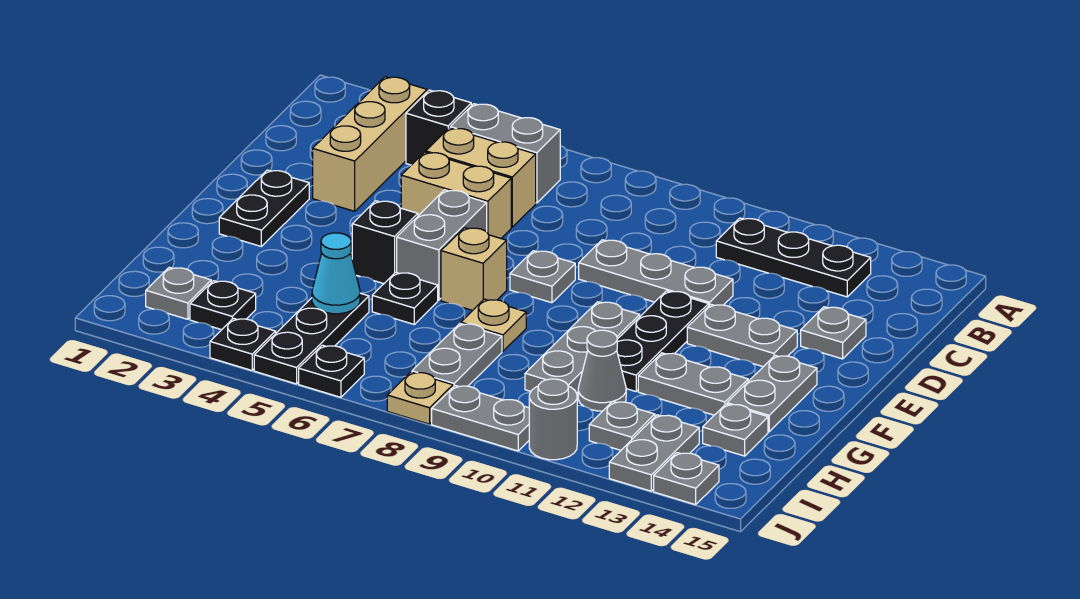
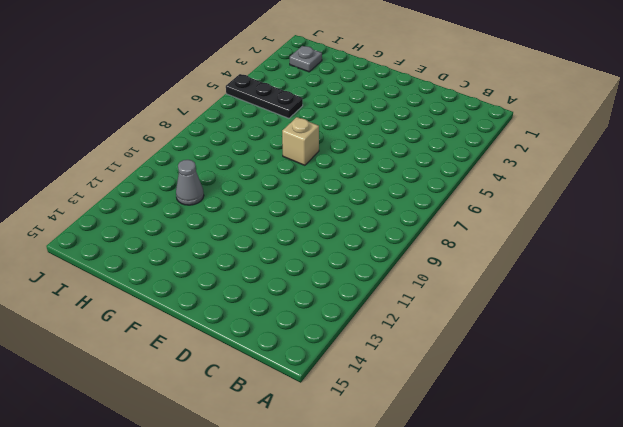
none -> tan 1x3 brick [313,77,427,211]
none -> black 1x1 brick [406,90,471,165]
none -> grey 1x2 brick [450,104,560,203]
none -> black 1x3 plate [716,218,871,297]

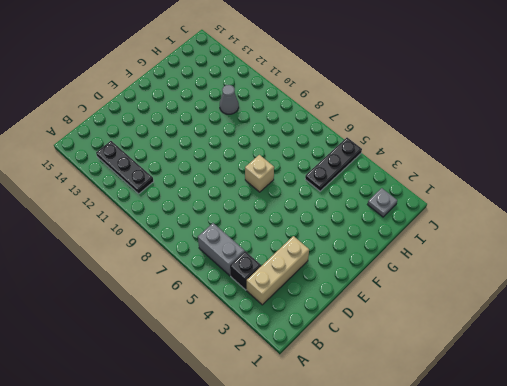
none -> tan 1x2 brick [426,128,536,227]
none -> tan 1x2 brick [401,152,511,238]
none -> grey 1x3 plate [579,240,733,305]
none -> grey 1x1 plate [801,307,866,359]

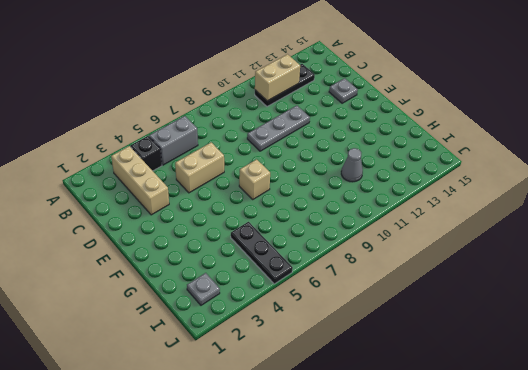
tan 1x2 brick [255,54,300,101] -> tan 1x2 brick moved to [426,128,536,227]
none -> black 1x2 plate [219,170,309,246]
none -> grey 1x2 brick [397,190,487,300]
none -> grey 1x1 plate [510,251,575,303]
none -> black 1x3 plate [617,291,709,391]

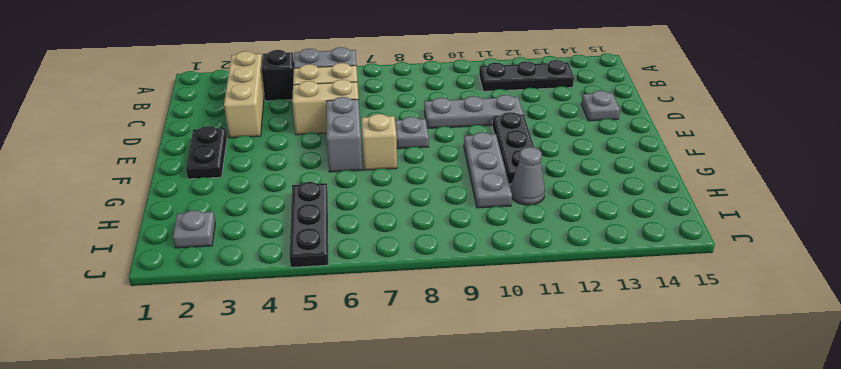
none -> grey 1x2 plate [687,304,797,367]
none -> black 1x1 brick [352,201,418,284]
none -> grey 1x2 plate [727,355,817,432]
none -> black 1x1 plate [372,272,438,324]

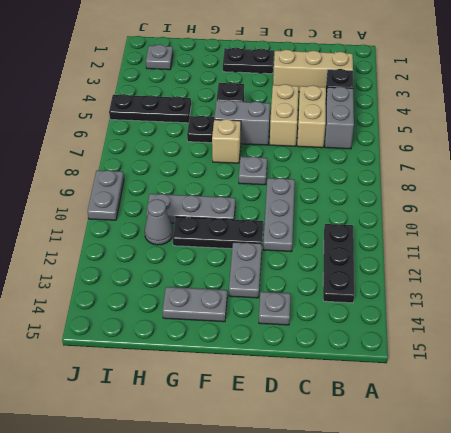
none -> tan 1x1 plate [461,299,526,351]
none -> grey 1x2 plate [638,353,748,415]
none -> grey 1x2 plate [412,324,502,387]
none -> grey 1x1 plate [703,404,768,456]

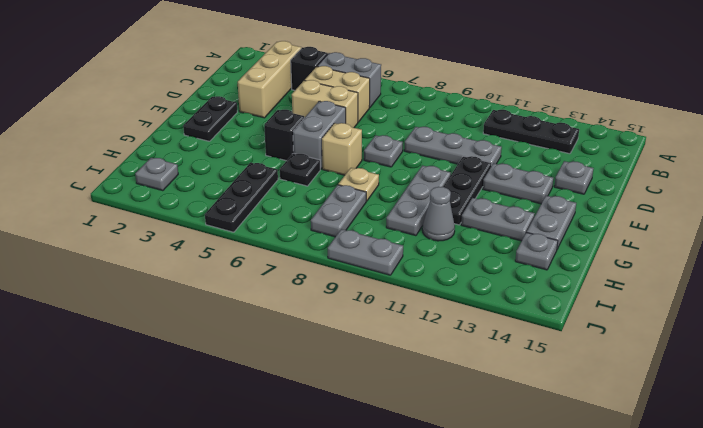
none -> black 1x1 plate [190,281,256,330]
none -> grey 1x1 plate [589,401,655,450]
none -> grey 1x2 plate [609,415,699,491]
none -> black 1x1 plate [210,318,276,370]

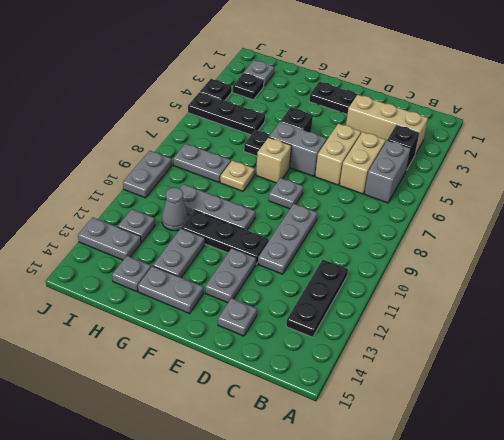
none -> black 1x1 plate [299,345,364,397]
none -> tan 1x1 plate [387,372,453,424]
none -> grey 1x1 round brick [529,379,577,460]
none -> grey 1x1 plate [654,453,719,505]

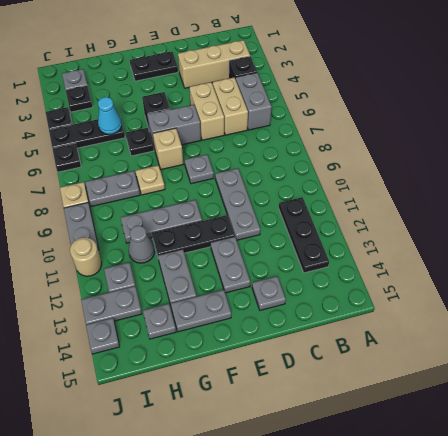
tan 1x1 round brick [70,237,102,276] -> grey 1x1 round brick [529,379,577,460]

